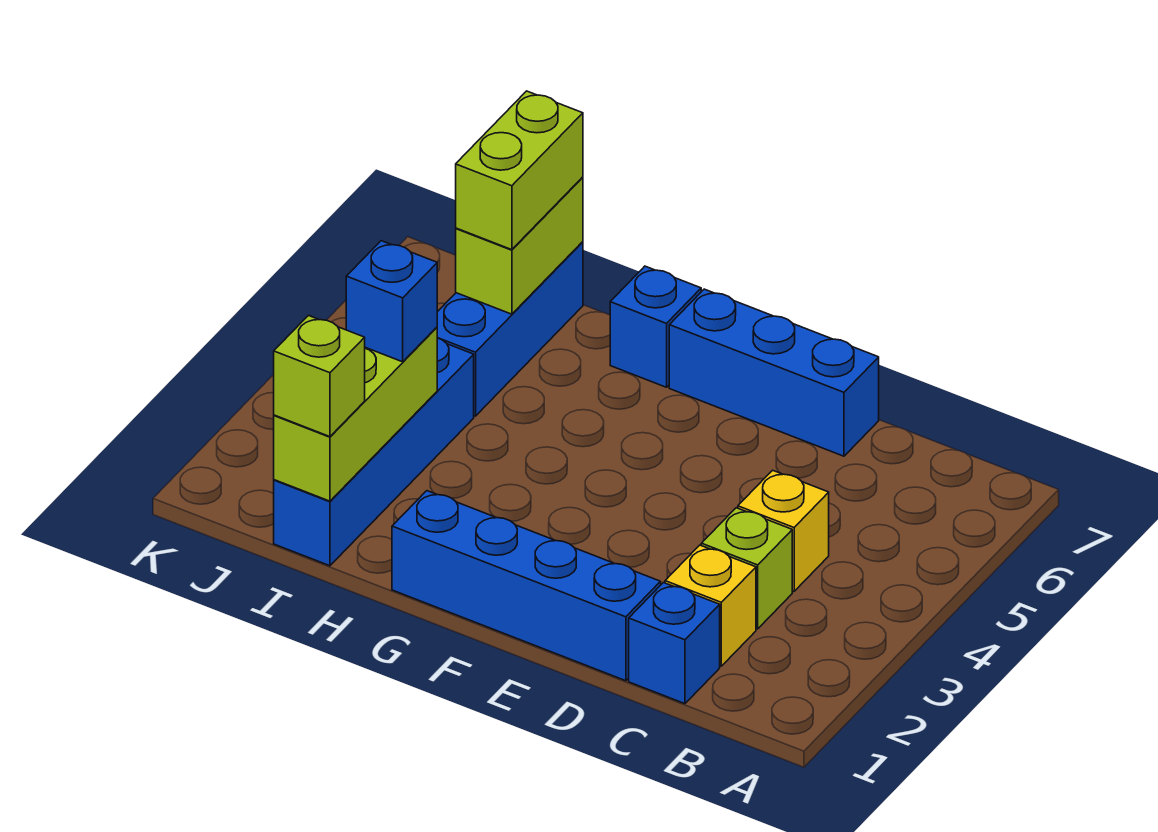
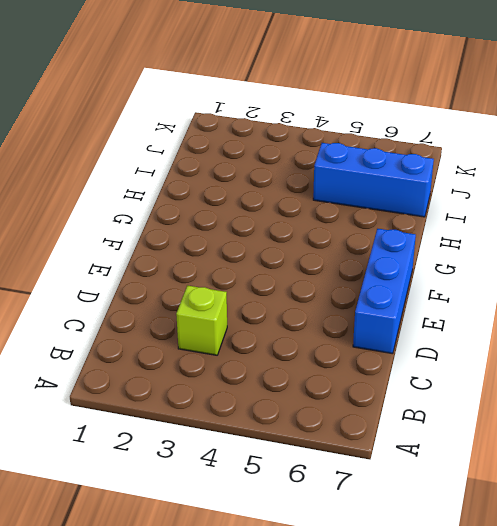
none -> blue 1x1 brick [629,583,720,704]
none -> yellow 1x1 brick [665,545,756,666]
none -> yellow 1x1 brick [738,470,829,591]

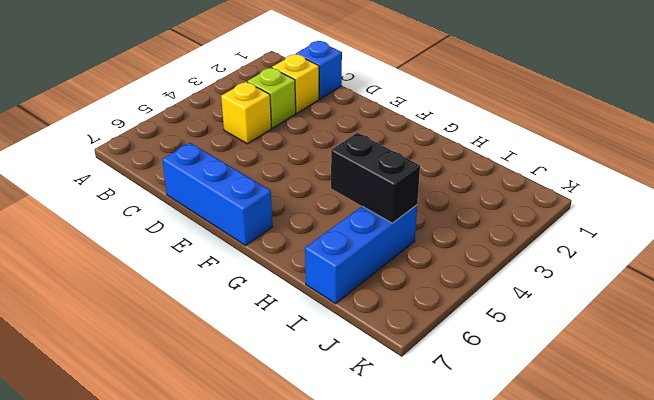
black 1x2 brick [331,133,420,223] -> none
none -> blue 1x4 brick [392,491,661,681]
none -> blue 1x1 brick [610,266,701,387]
none -> blue 1x4 brick [274,338,474,566]

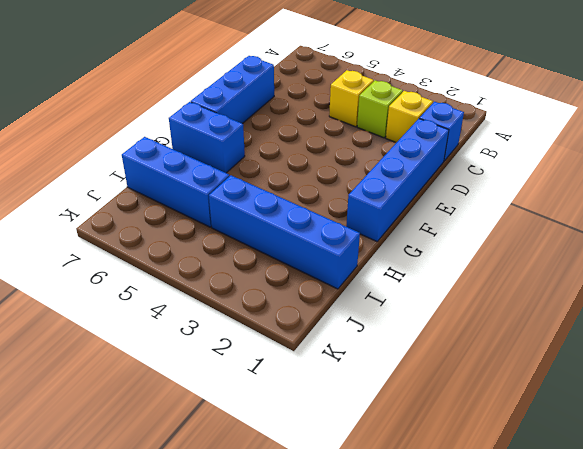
blue 1x2 brick [169,102,245,173] -> blue 1x1 brick [610,266,701,387]
none -> lime 1x3 brick [274,327,437,501]
none -> lime 1x2 brick [456,177,583,314]
none -> lime 1x1 brick [274,316,365,437]

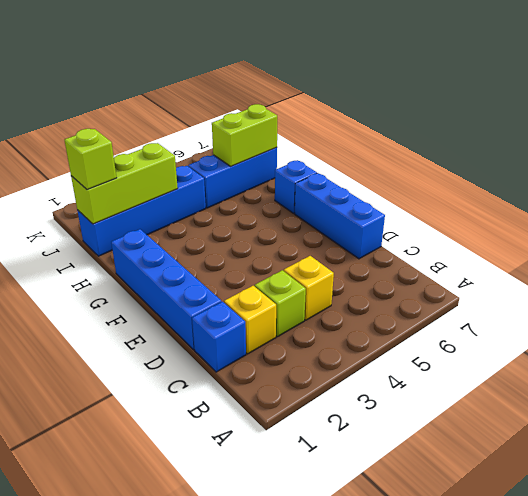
none -> blue 1x1 brick [346,241,437,362]
none -> lime 1x2 brick [456,91,583,250]

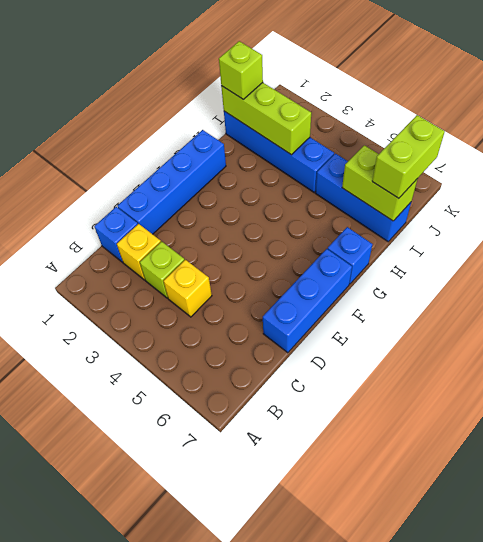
lime 1x2 brick [372,115,445,199] -> lime 1x2 brick turned to [456,91,583,250]
none -> blue 1x1 brick [346,241,437,362]

